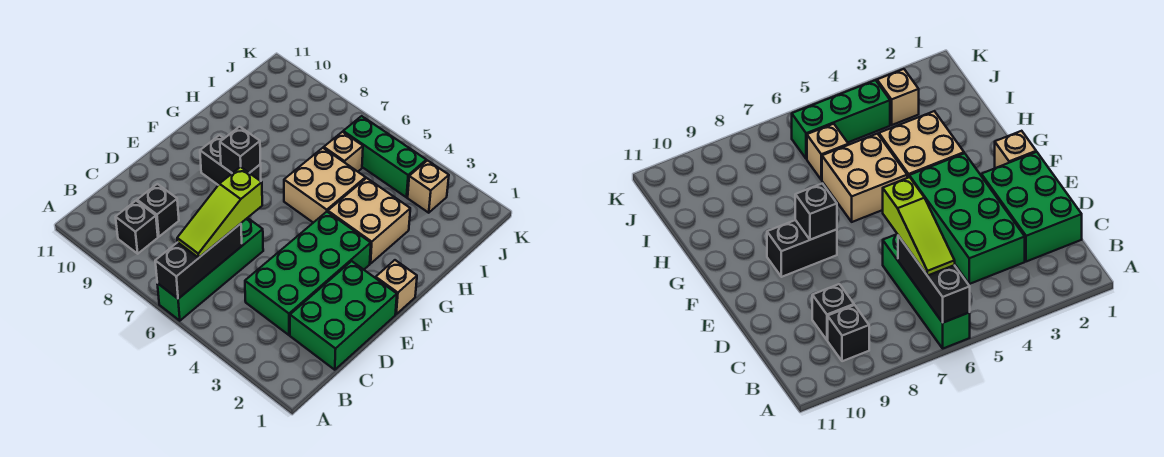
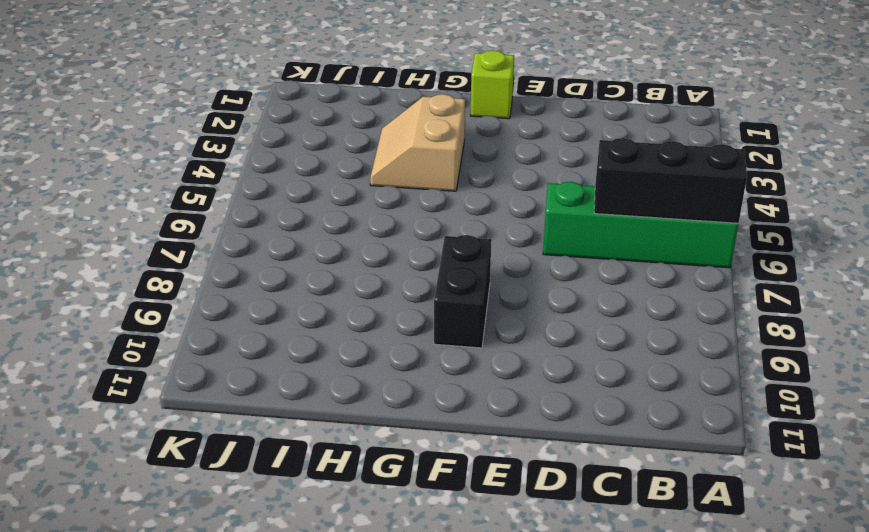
lime 1x1 brick [471,50,514,119] -> tan 1x1 brick [376,260,417,314]
tan 2x2 slope [370,94,465,191] -> tan 2x2 brick [328,178,410,264]
none -> black 1x1 brick [116,201,158,254]
none -> green 2x3 brick [290,261,397,370]
none -> green 2x4 brick [245,212,371,335]

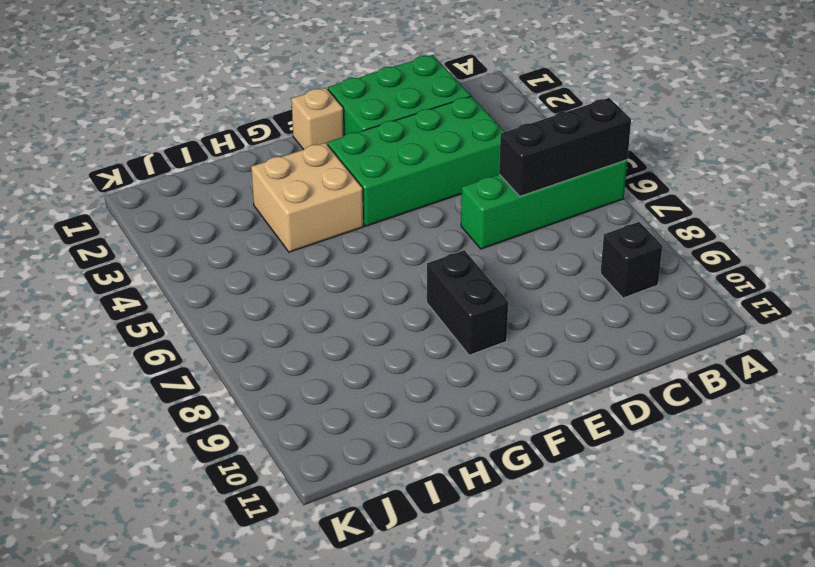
none -> black 1x1 brick [137,184,179,237]
none -> tan 2x2 brick [284,148,366,223]
none -> tan 1x1 brick [324,132,363,172]

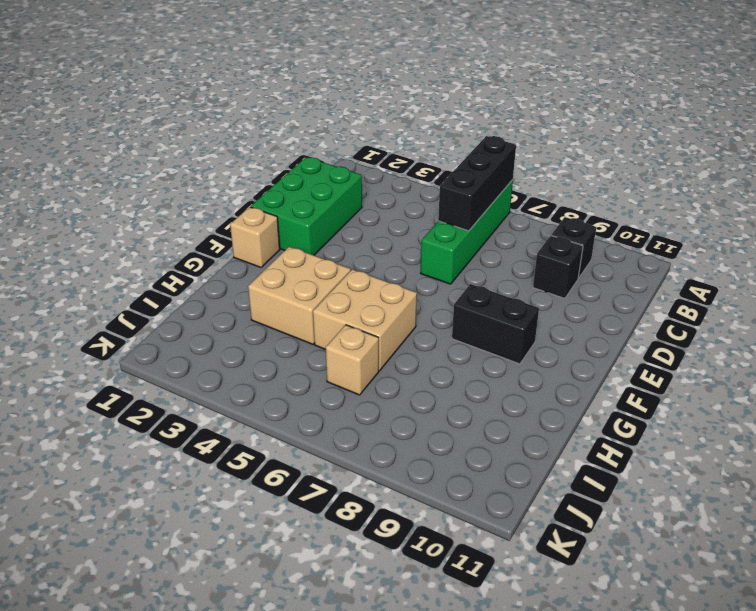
none -> green 2x4 brick [245,212,371,335]
none -> tan 1x1 brick [408,161,449,213]
none -> green 1x3 brick [343,116,426,197]

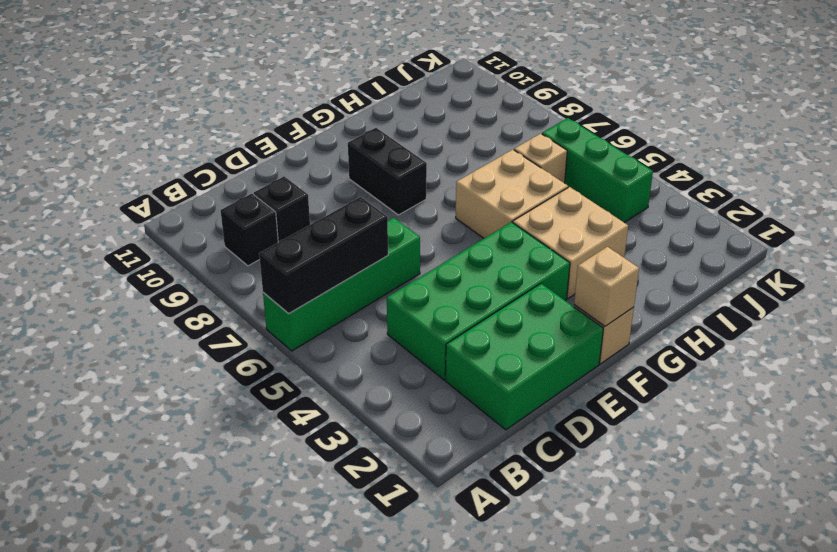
tan 1x1 brick [574,247,639,326] -> tan 1x1 brick moved to [408,161,449,213]
none -> black 1x1 brick [220,127,261,173]
none -> lime 1x3 slope [177,167,262,258]

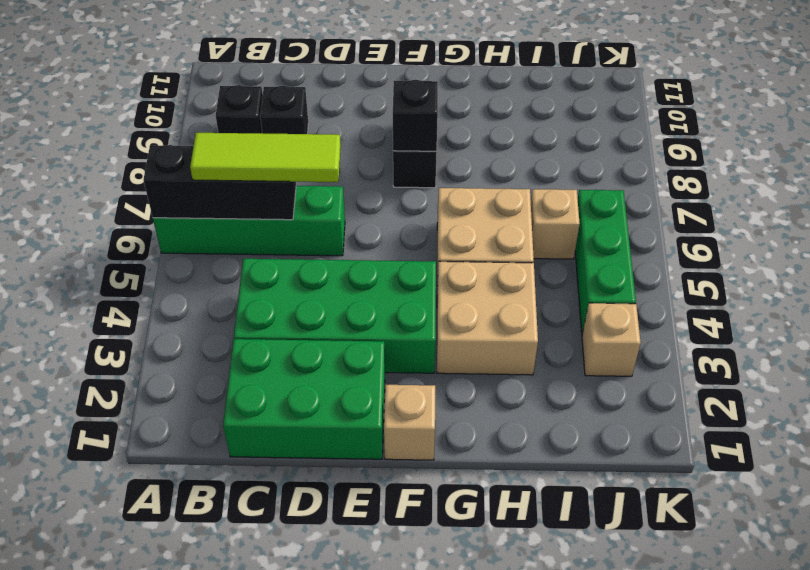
lime 1x3 tile [190,133,341,182] -> lime 1x3 slope [177,167,262,258]

